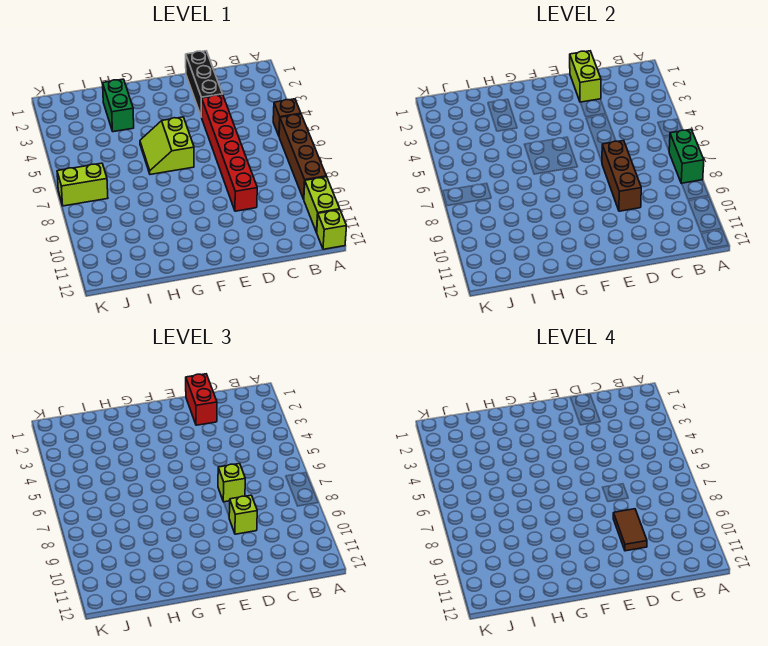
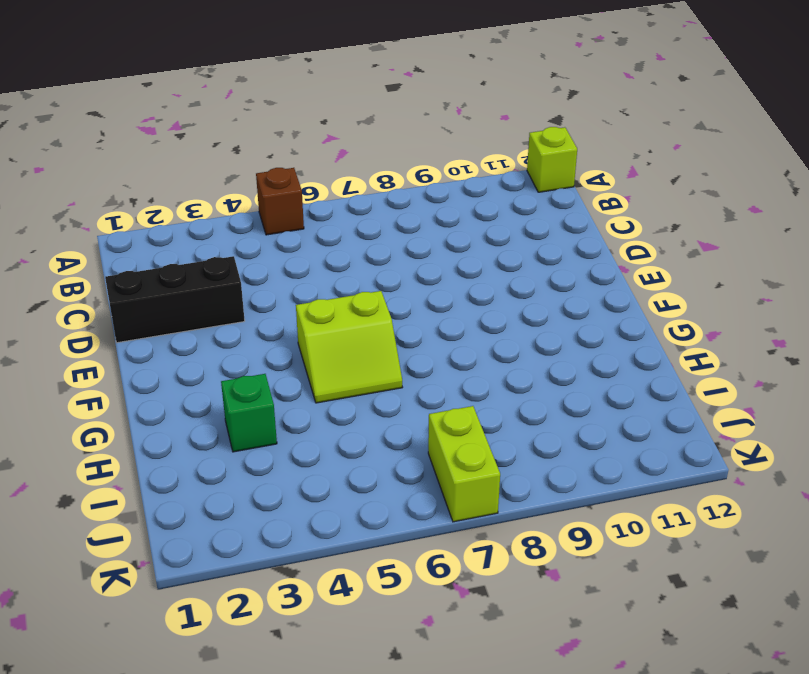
green 1x1 brick [221,374,277,452] -> green 1x2 brick [103,79,134,132]
none -> brown 1x4 brick [279,114,326,199]
none -> lime 1x2 brick [304,177,340,232]
none -> red 1x6 brick [202,95,257,211]

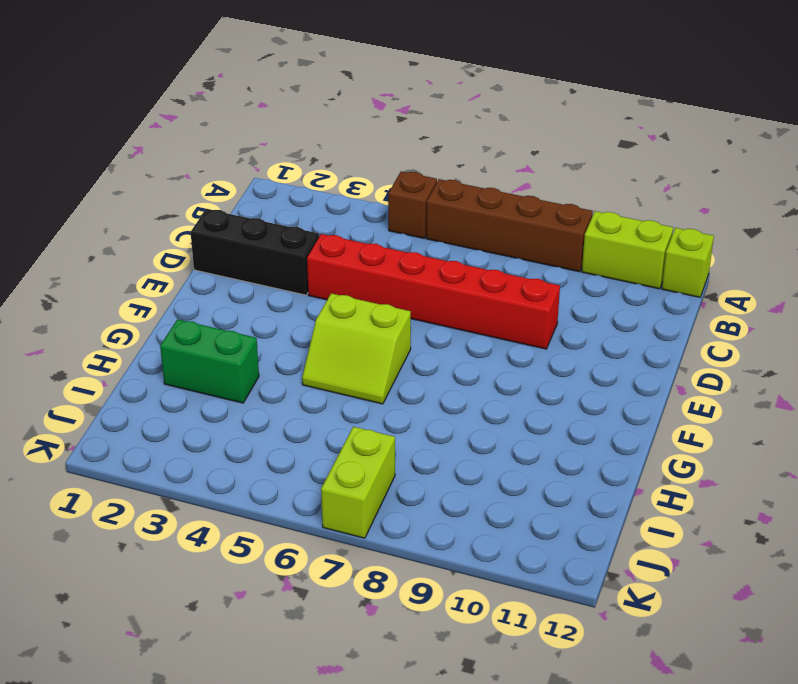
none -> green 1x2 brick [669,129,704,184]
none -> lime 1x2 brick [570,51,601,102]
none -> brown 1x3 brick [602,141,641,211]

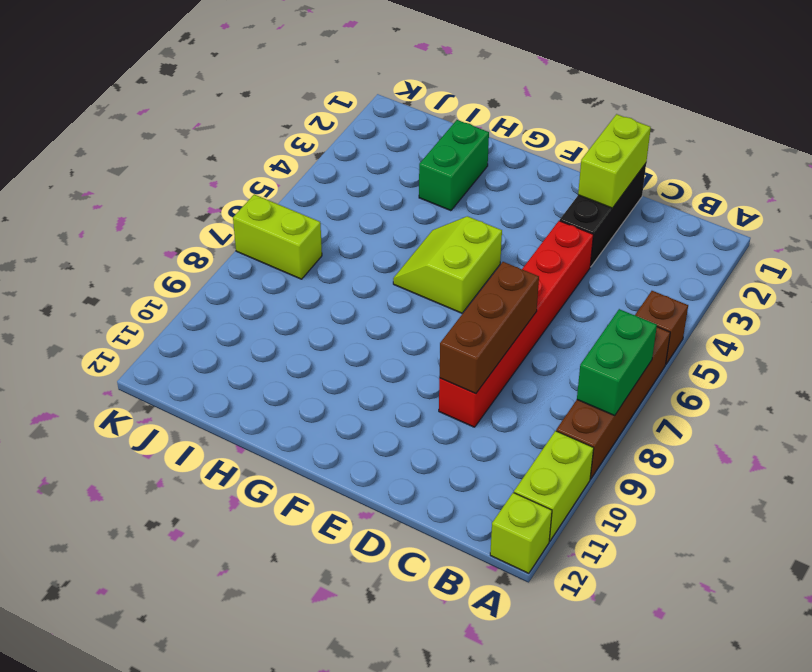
none -> red 1x2 brick [186,374,217,425]
none -> lime 1x1 brick [218,464,245,502]
none -> lime 1x1 brick [229,495,257,534]

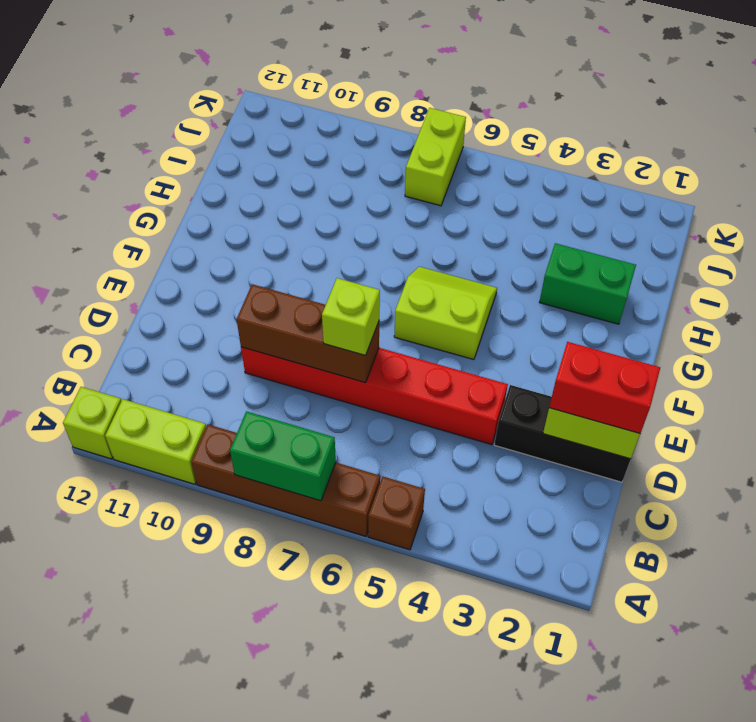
none -> lime 1x1 brick [229,495,257,534]
none -> brown 1x2 tile [613,509,647,551]

